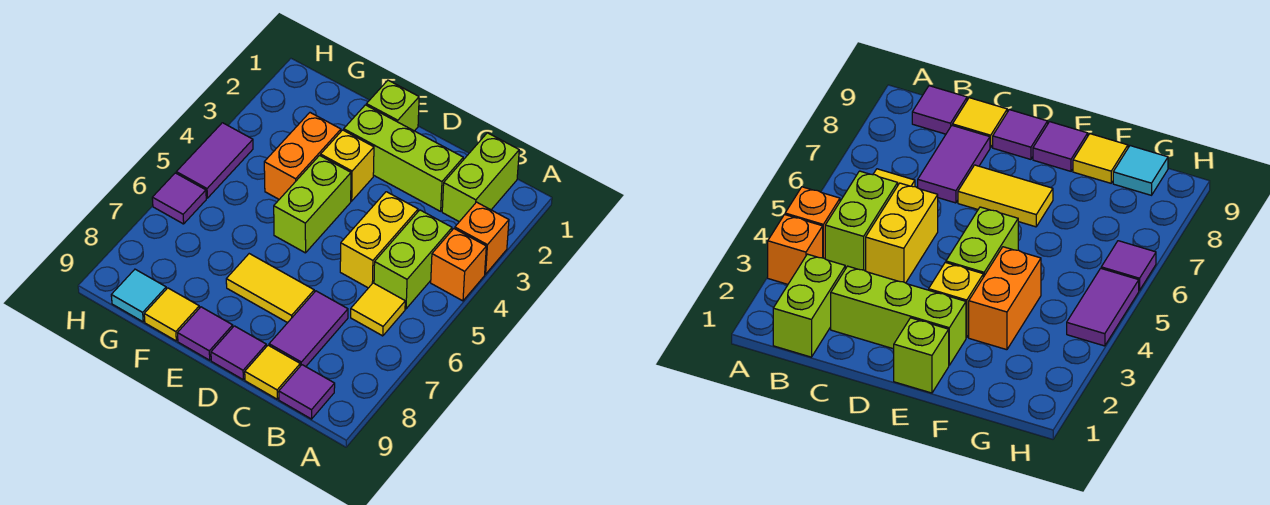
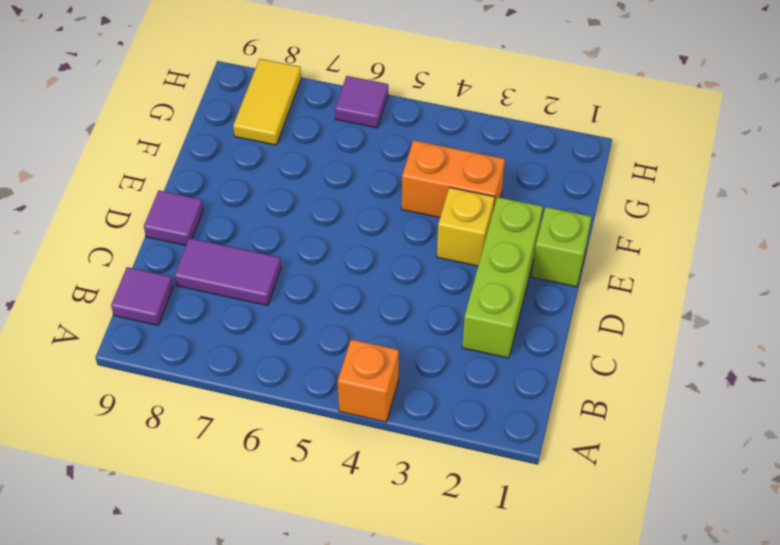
yellow 1x2 tile [233,59,301,145] -> yellow 1x2 tile moved to [226,254,314,323]
none -> orange 1x1 brick [455,202,509,274]
none -> lime 1x2 brick [442,133,519,222]
none -> lime 1x2 brick [374,210,452,309]

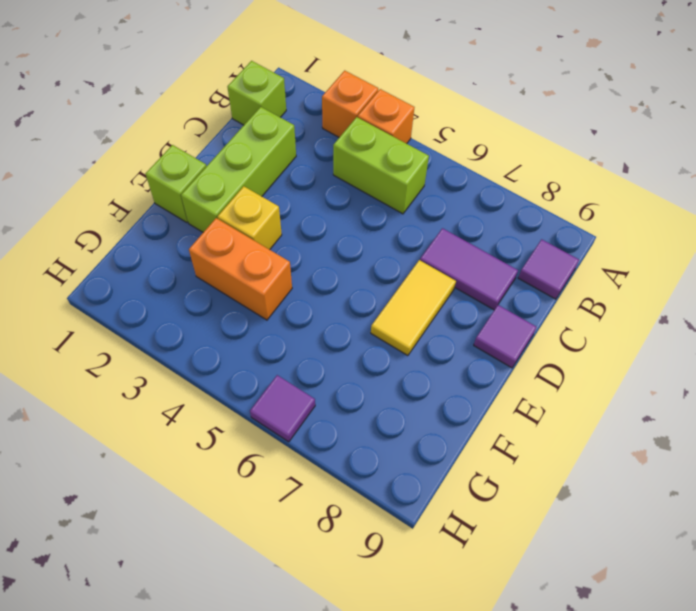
lime 1x1 brick [228,61,286,125] -> lime 1x2 brick [442,133,519,222]
none -> yellow 1x1 tile [351,283,405,336]
none -> yellow 1x2 brick [340,192,418,288]
none -> yellow 1x1 tile [245,345,300,399]

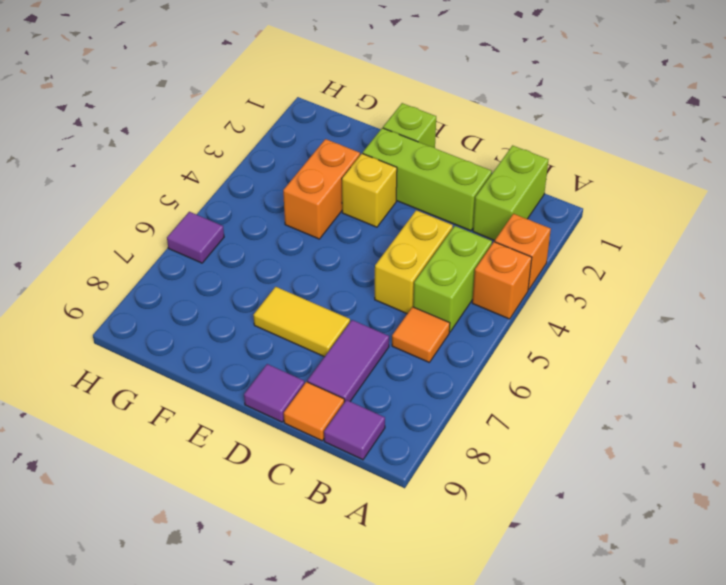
orange 1x1 tile [392,307,450,362] -> yellow 1x1 tile [351,283,405,336]
orange 1x1 tile [284,382,344,441] -> yellow 1x1 tile [245,345,300,399]
none -> lime 1x2 brick [274,155,351,253]
none -> purple 1x1 tile [178,307,233,360]
none -> yellow 1x1 tile [144,288,199,341]

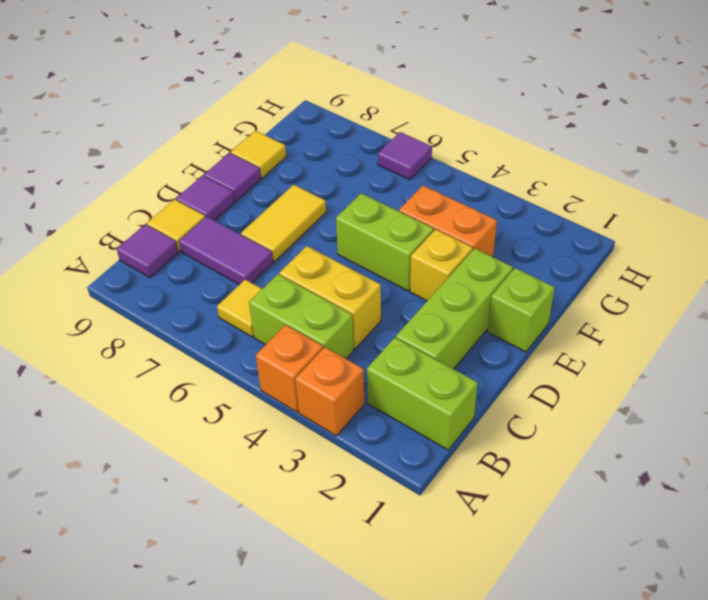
none -> cyan 1x1 tile [111,269,166,322]
none -> purple 1x2 tile [176,123,253,198]

